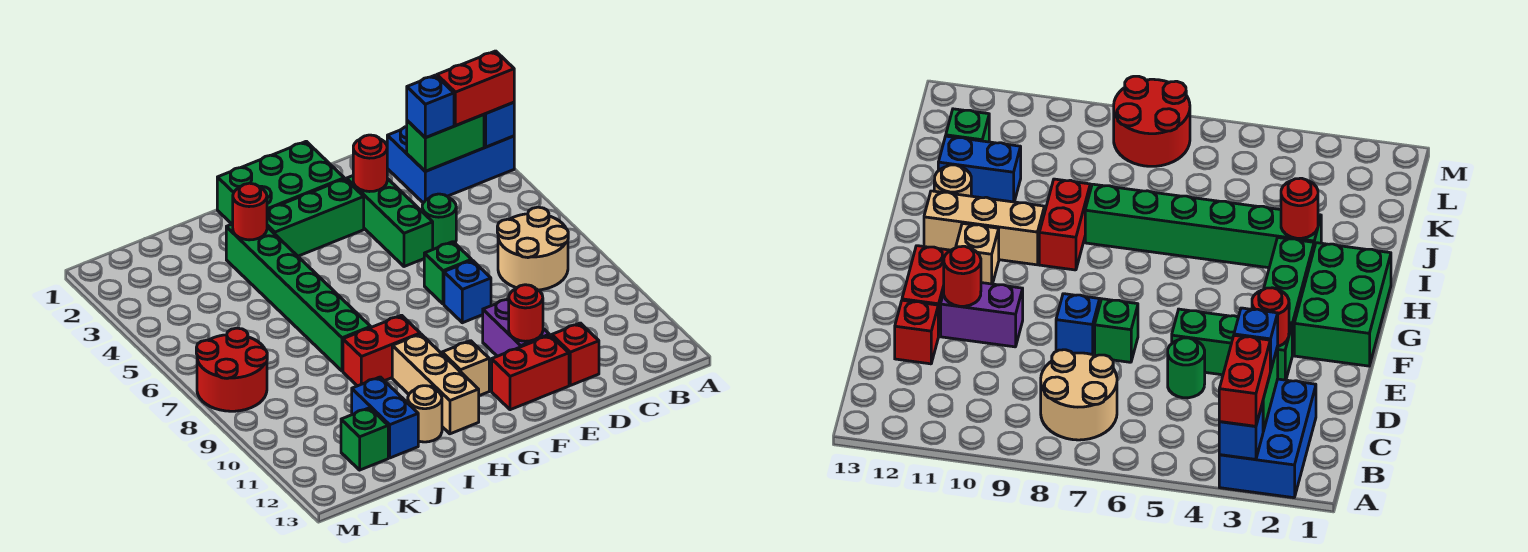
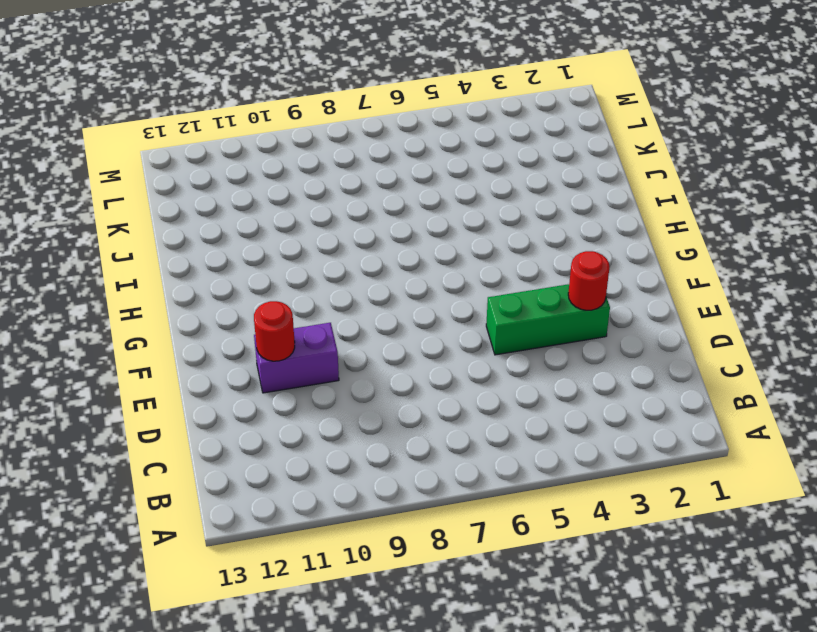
none -> blue 2x3 brick [387,127,514,203]
none -> tan 2x2 round brick [497,207,568,290]
none -> green 1x1 round brick [422,194,456,249]

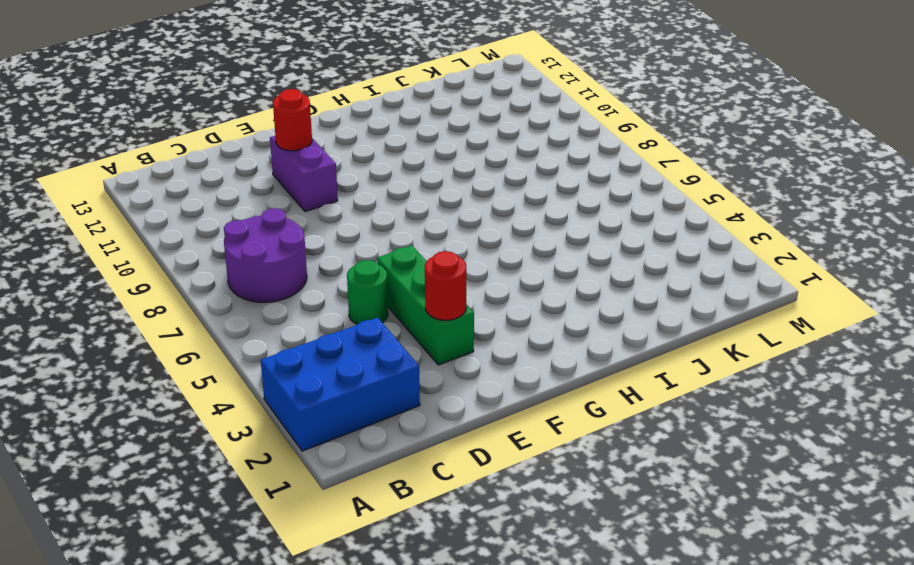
purple 2x2 round brick [224,208,307,302] -> tan 2x2 round brick [497,207,568,290]
none -> red 1x1 brick [552,323,599,385]
none -> green 1x1 brick [424,242,472,304]
none -> blue 1x1 brick [444,260,491,323]

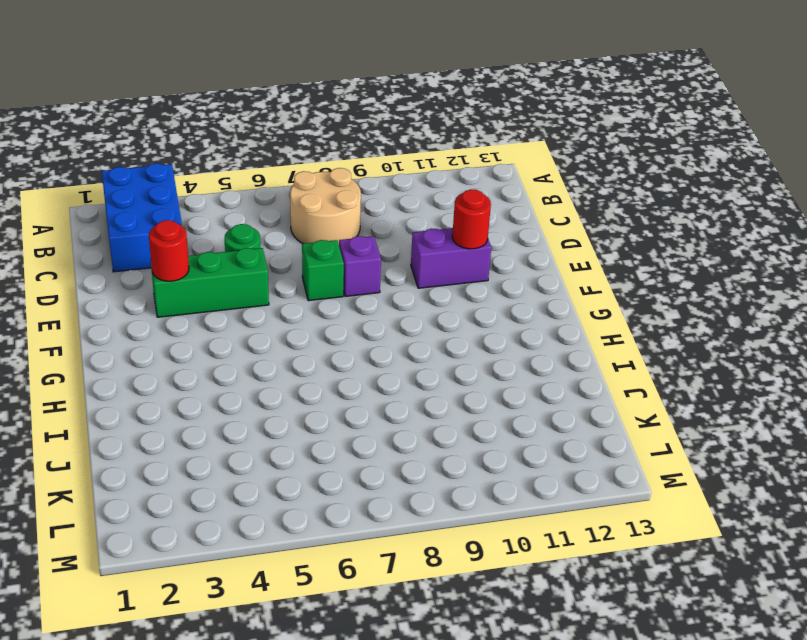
purple 1x1 brick [339,236,381,297] -> blue 1x1 brick [444,260,491,323]
none -> red 1x1 brick [552,323,599,385]
none -> red 1x2 brick [492,335,569,410]
none -> green 2x3 brick [217,141,344,224]

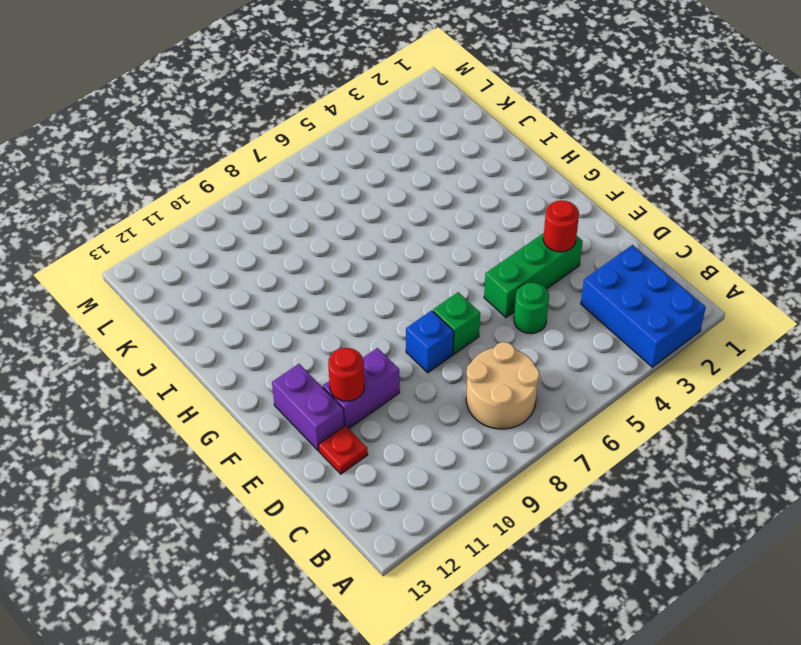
red 1x1 plate [319,426,368,474] -> red 1x1 brick [552,323,599,385]
purple 1x2 brick [272,364,344,450] -> red 1x2 brick [492,335,569,410]
none -> green 2x3 brick [217,141,344,224]
none -> green 1x3 brick [267,179,364,256]
none -> tan 1x1 brick [442,341,489,396]

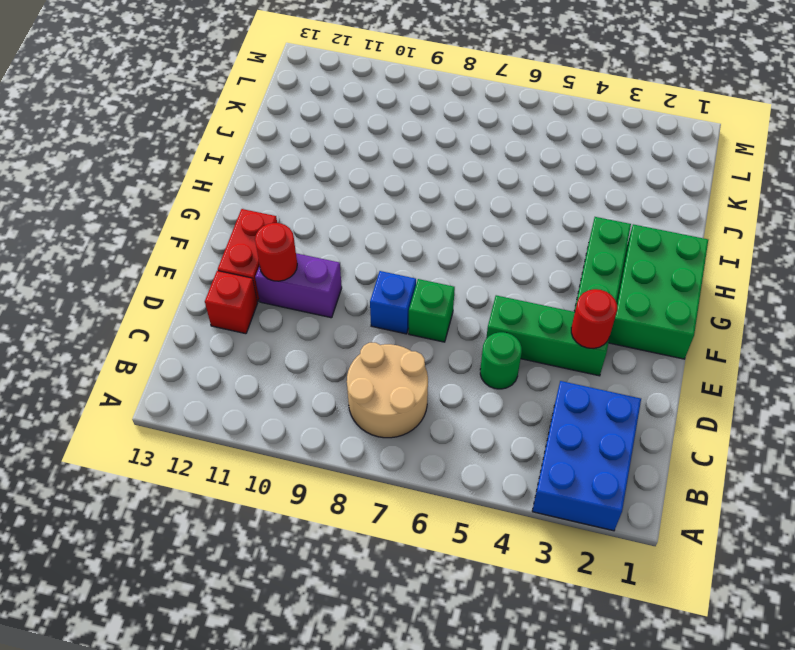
none -> tan 1x1 brick [442,341,489,396]
none -> red 1x2 brick [343,315,420,386]
none -> tan 1x3 brick [392,334,479,434]

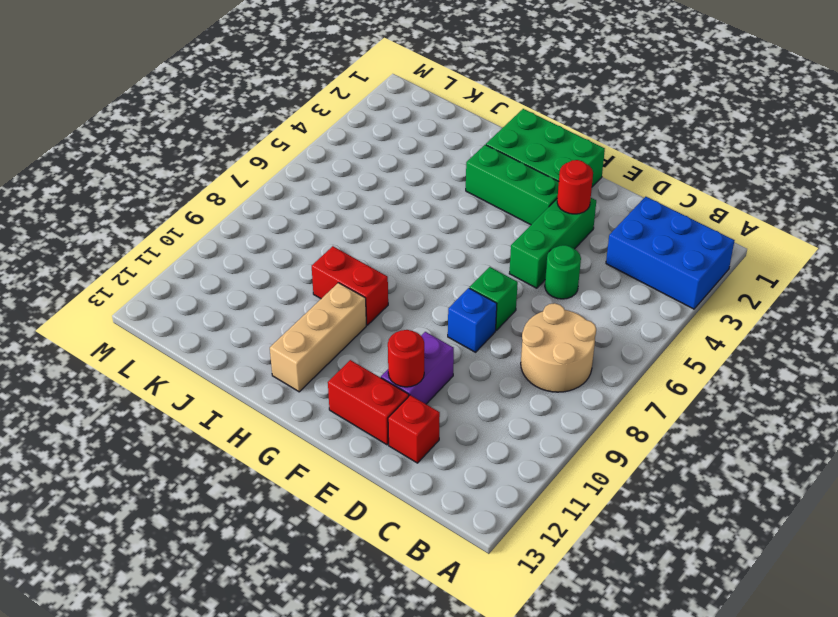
none -> tan 1x1 brick [442,341,489,396]
none -> green 1x6 brick [226,224,371,371]
none -> tan 1x1 round brick [408,386,442,442]

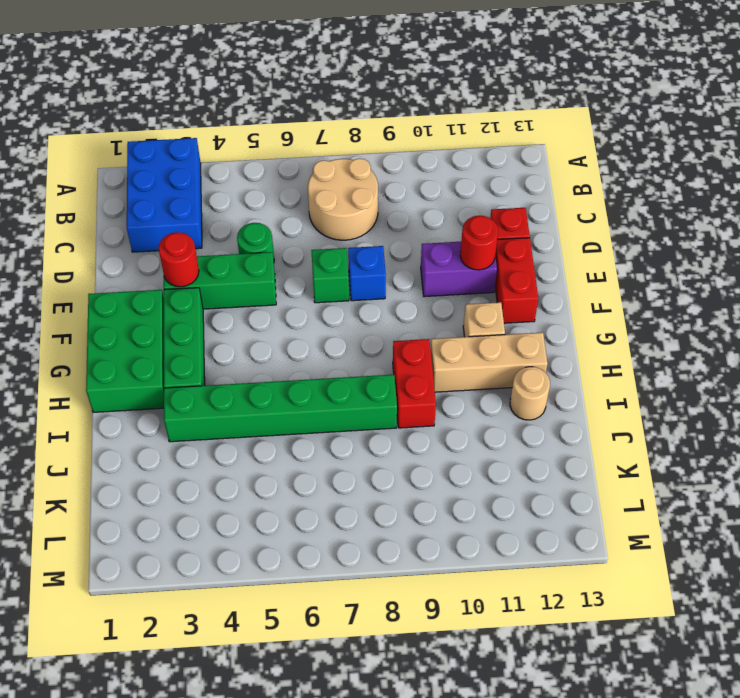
none -> blue 1x2 brick [352,377,418,458]
none -> green 1x1 brick [341,408,388,470]
none -> red 2x2 round brick [196,328,267,411]

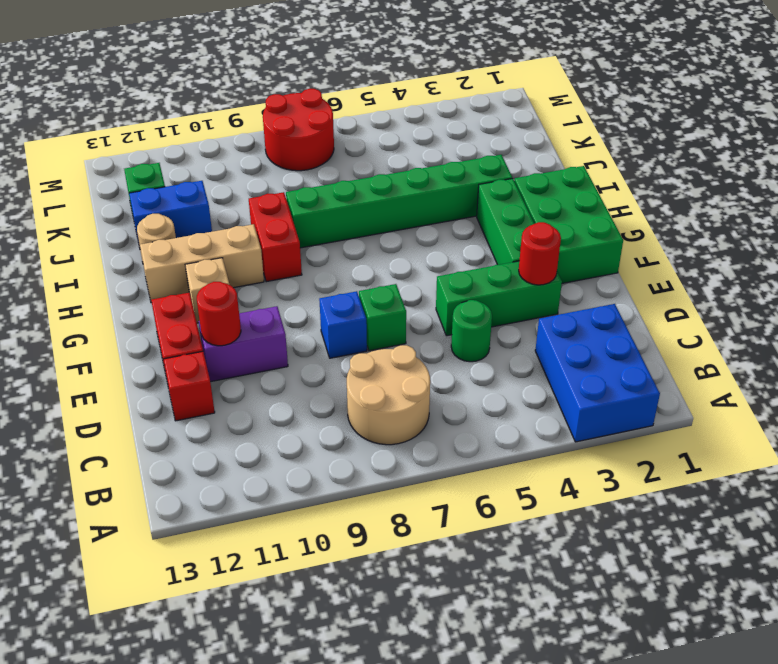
none -> blue 1x1 brick [484,102,514,147]
none -> green 1x2 brick [407,115,484,171]
none -> red 1x1 round brick [233,183,267,240]

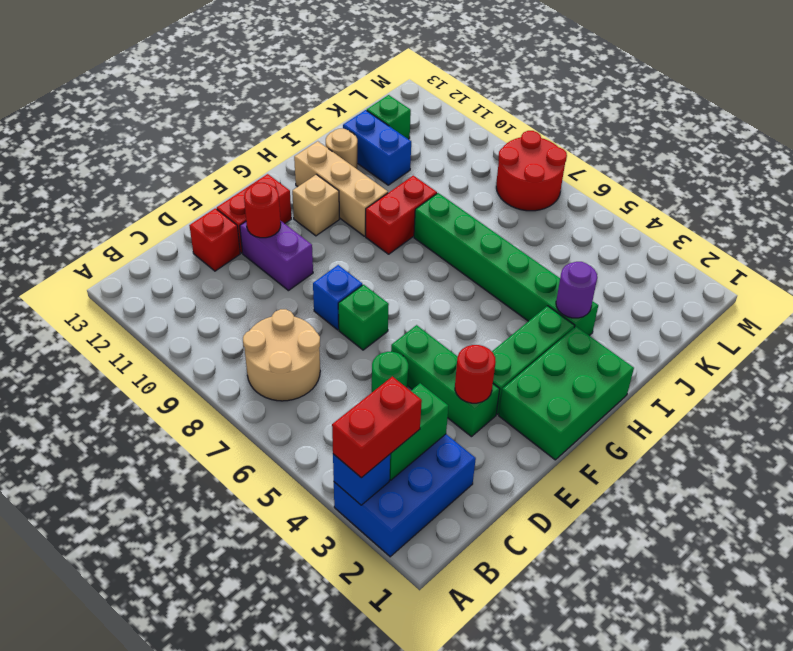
purple 1x1 round brick [556,262,597,318] -> red 1x1 round brick [233,183,267,240]
none -> blue 1x1 brick [407,75,454,138]

